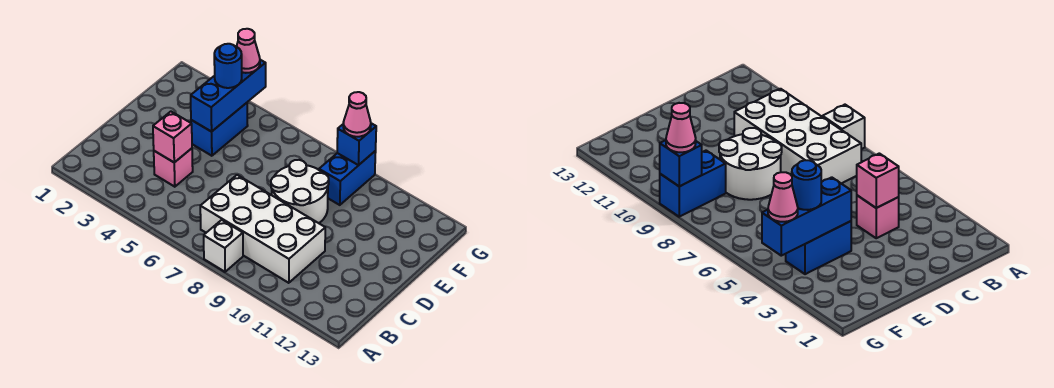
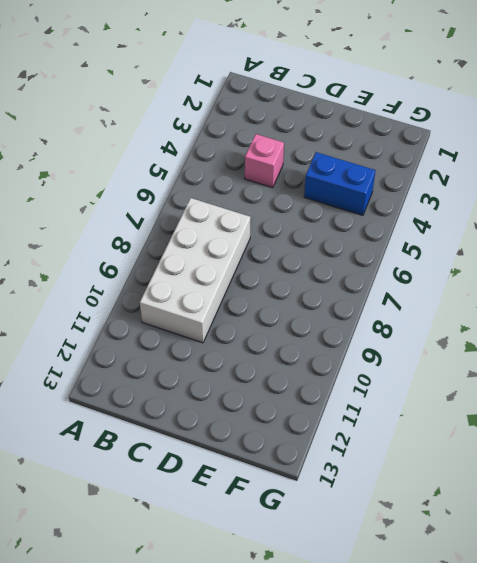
none -> white 1x1 brick [204,220,243,272]
none -> white 2x2 round brick [271,160,329,223]
none -> blue 1x2 brick [319,151,376,205]

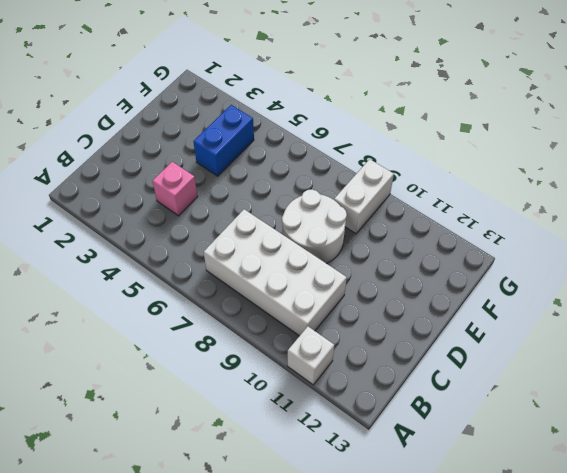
white 1x1 brick [288,326,334,385] -> white 1x1 brick moved to [204,220,243,272]
white 1x2 brick [334,159,394,234] -> blue 1x2 brick [319,151,376,205]
none -> pink 1x1 brick [153,112,192,162]
none -> blue 1x3 brick [191,60,266,132]
none -> blue 1x1 brick [337,123,376,165]

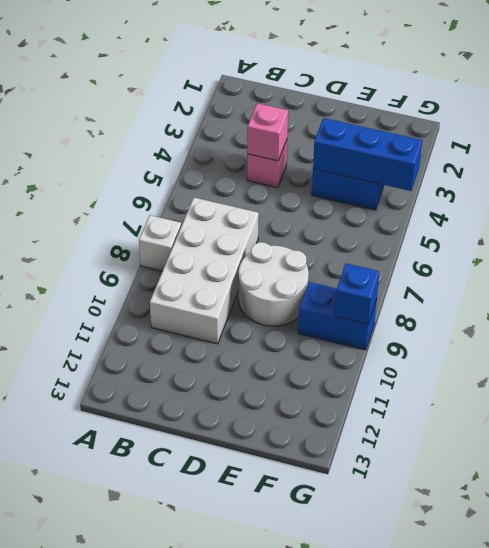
none -> blue 1x1 round brick [214,44,242,88]
none -> pink 1x1 cone [236,29,260,73]
none -> pink 1x1 cone [343,92,371,137]

